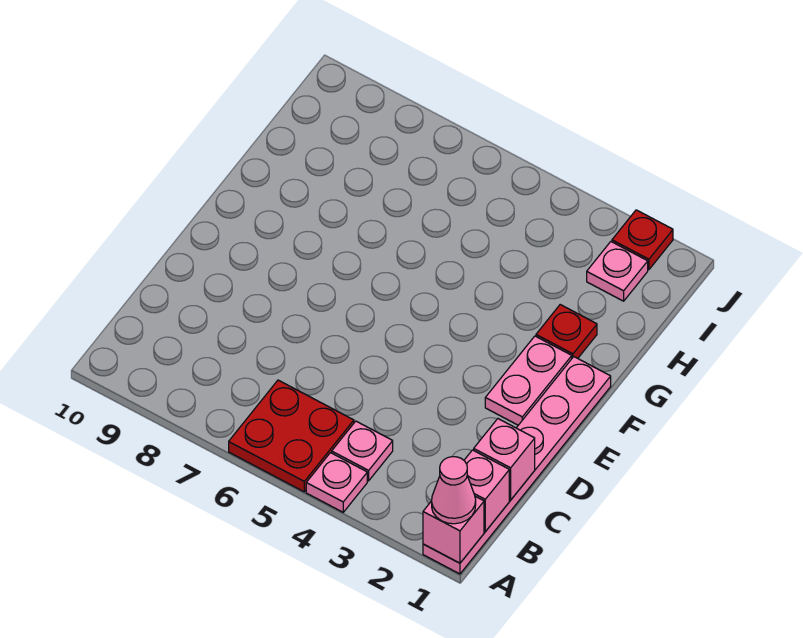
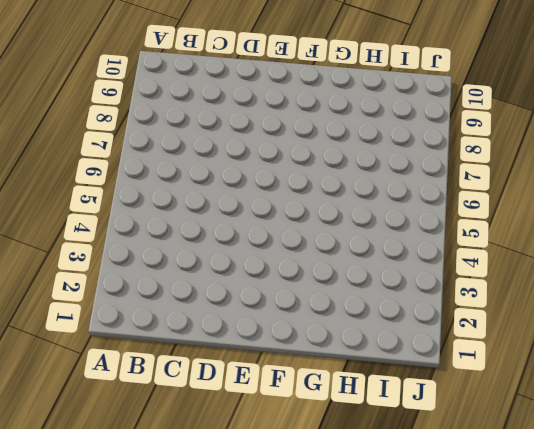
none -> pink 1x6 plate [423,357,611,574]
none -> pink 1x1 plate [306,453,367,512]
none -> red 2x2 plate [229,380,354,492]

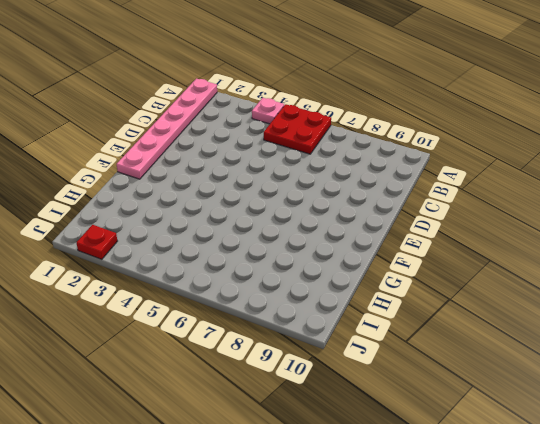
none -> pink 1x1 plate [332,421,393,481]
none -> pink 1x2 plate [485,336,572,425]
none -> red 1x1 plate [536,305,597,358]

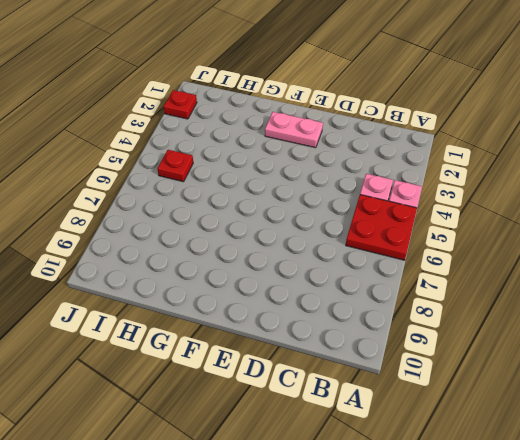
red 1x1 plate [157,150,193,182] -> red 1x1 plate moved to [536,305,597,358]
none -> pink 1x6 plate [423,357,611,574]
none -> pink 1x1 plate [587,242,648,301]
none -> pink 1x1 brick [423,496,484,563]

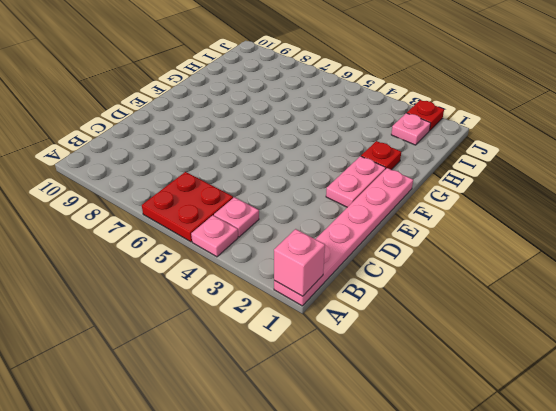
none -> pink 1x1 brick [464,450,509,532]
none -> pink 1x1 brick [474,419,535,500]
none -> pink 1x1 cone [432,457,476,524]

